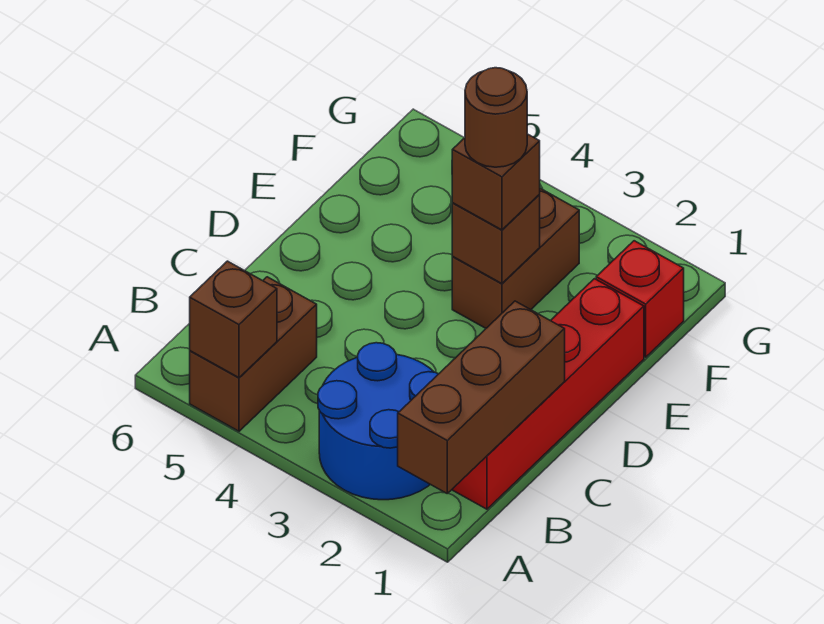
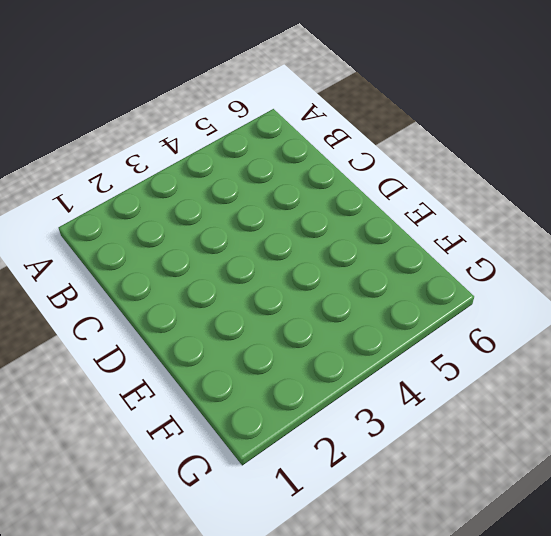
none -> blue 2x2 round brick [318,343,438,500]
none -> brown 1x2 brick [190,277,317,431]

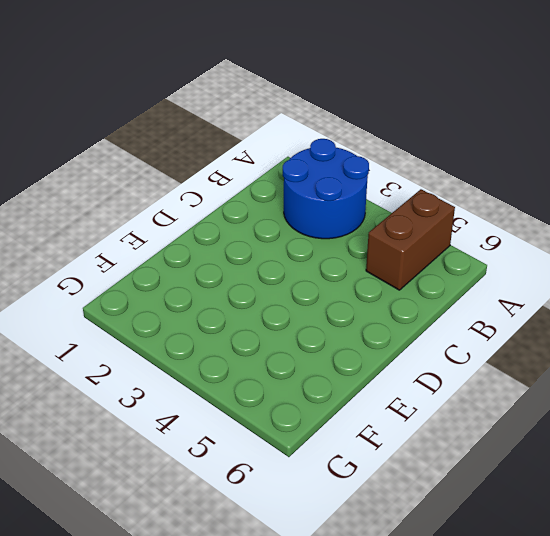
none -> red 1x4 brick [452,279,644,509]
none -> brown 1x2 brick [452,188,579,328]

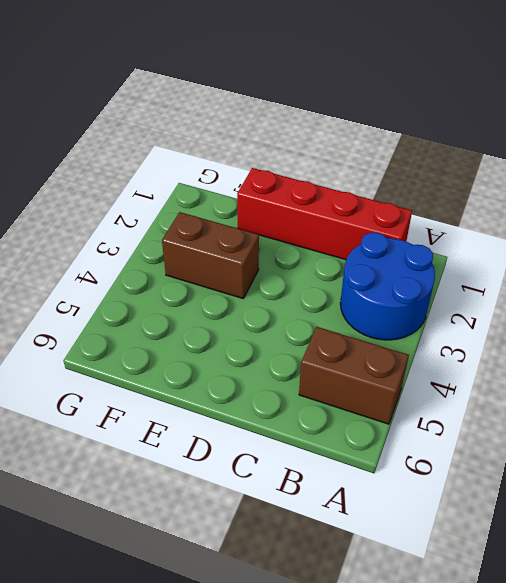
none -> red 1x1 brick [596,241,684,357]
none -> brown 1x3 brick [398,301,565,493]

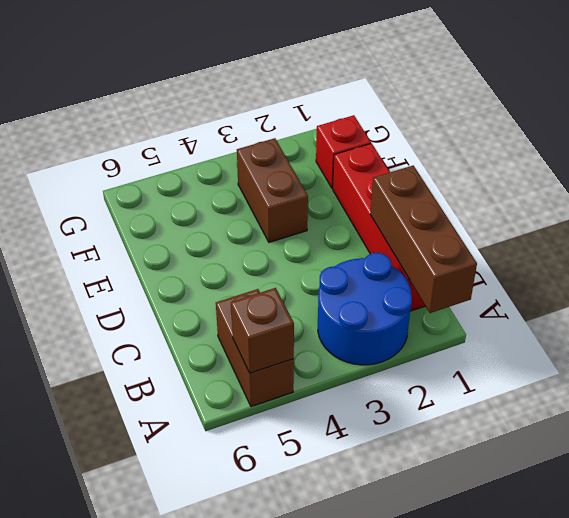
none -> brown 1x1 brick [452,195,540,284]
none -> brown 1x1 brick [452,134,540,230]

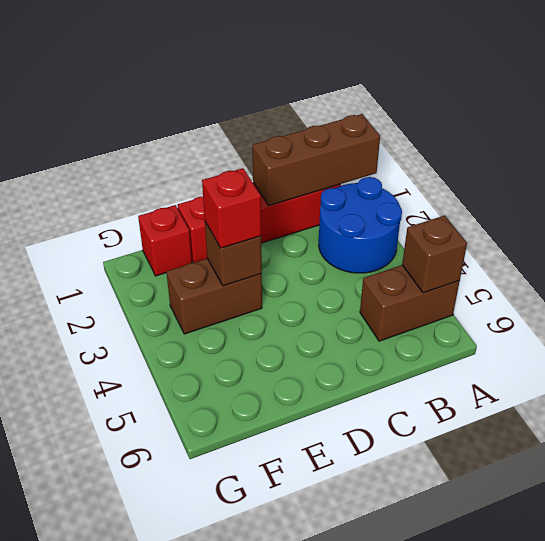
red 1x1 brick [202,168,261,248] -> brown 1x1 brick [452,134,540,230]
none -> brown 1x1 round brick [465,68,527,167]

